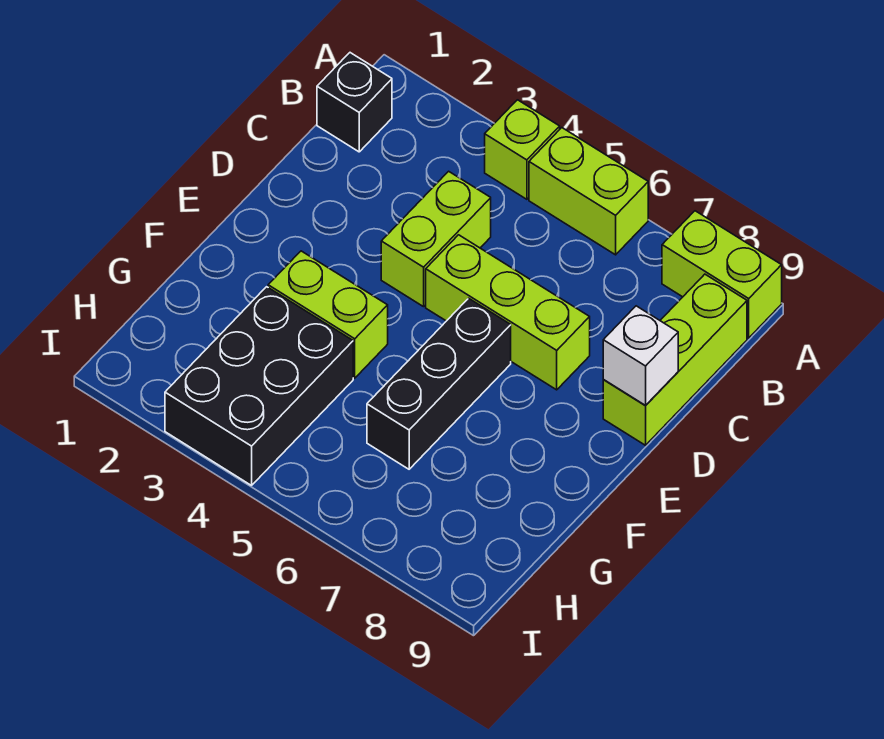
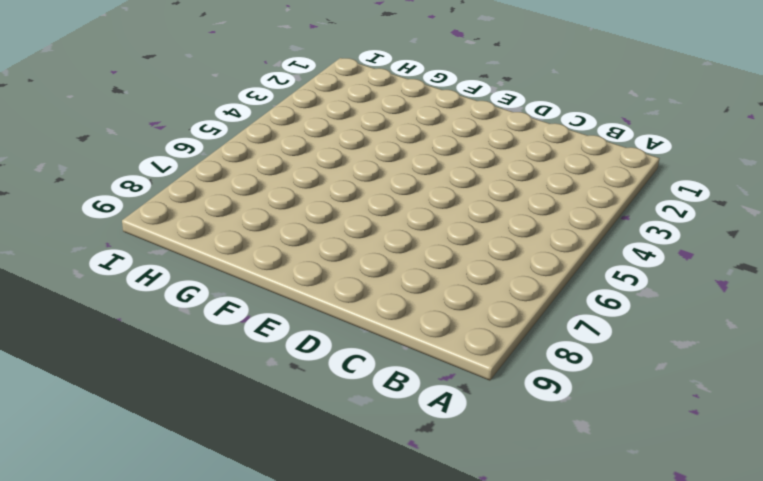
none -> lime 1x1 brick [485,100,560,199]
none -> lime 1x2 brick [529,128,648,255]

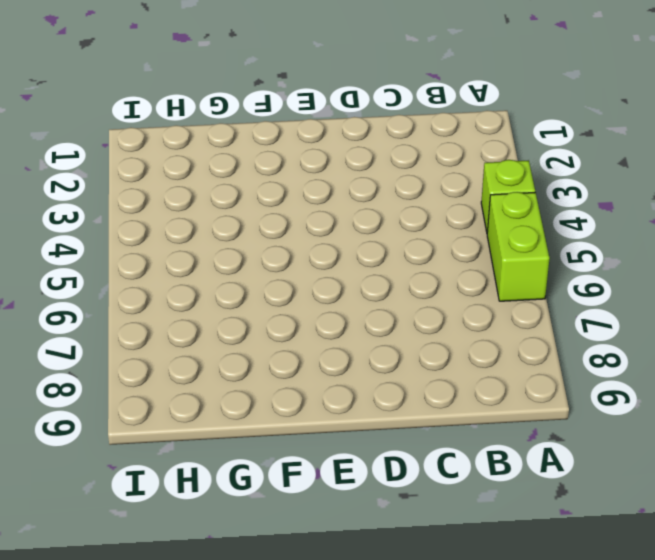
none -> lime 1x2 brick [662,211,782,338]
none -> black 1x1 brick [317,53,392,152]

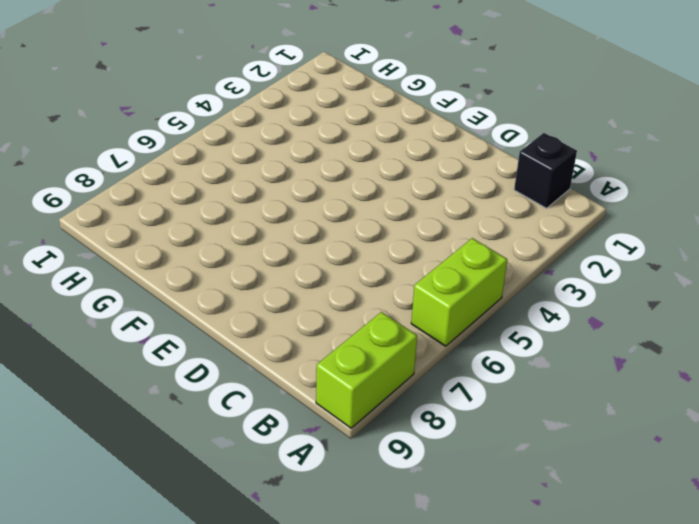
none -> lime 1x1 brick [485,100,560,199]
none -> lime 1x3 brick [603,274,747,445]

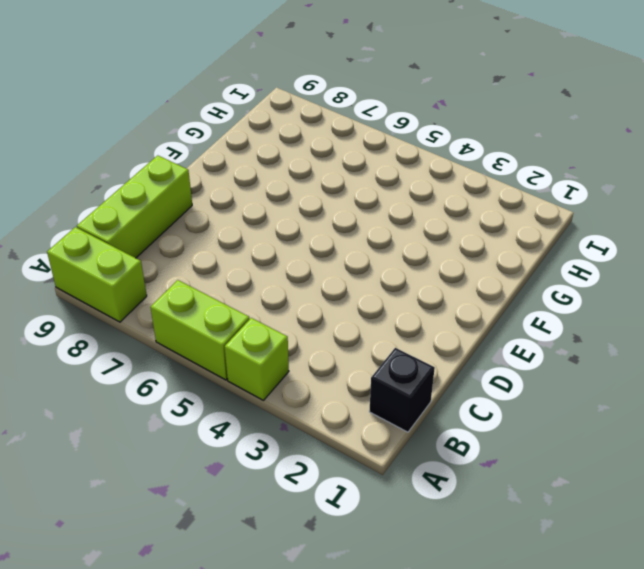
none -> lime 1x2 brick [381,171,491,307]
none -> lime 1x3 brick [426,235,590,390]

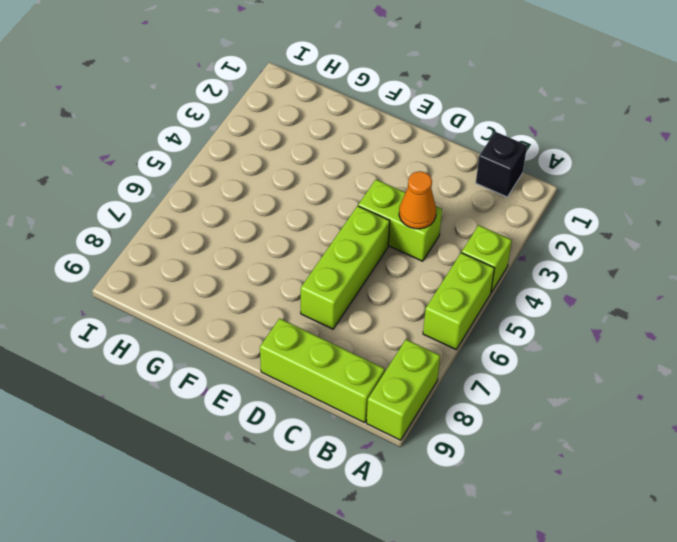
orange 1x1 cone [399,171,436,229] -> none
none -> black 1x3 brick [367,298,511,469]
none -> lime 1x2 brick [268,251,388,378]

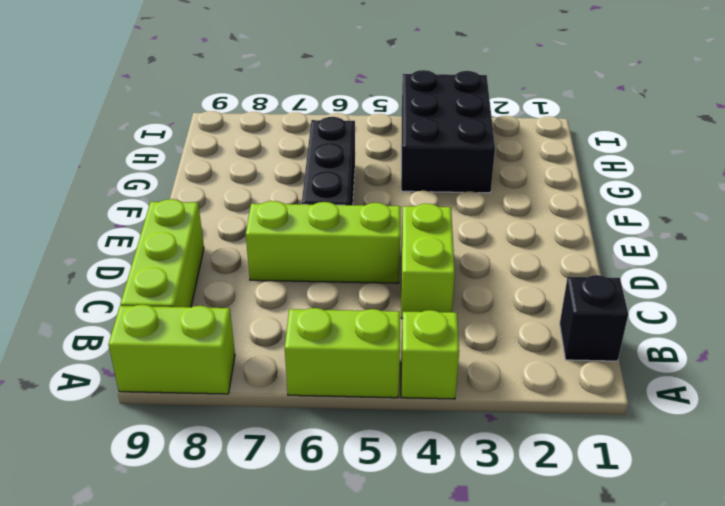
none -> lime 1x2 brick [268,251,388,378]
none -> white 1x1 brick [603,306,678,406]

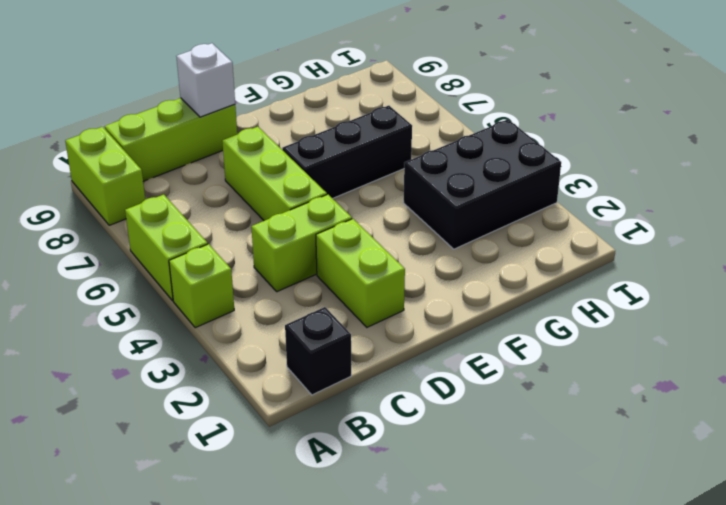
lime 1x2 brick [316,219,405,327] -> lime 1x2 brick moved to [268,251,388,378]

